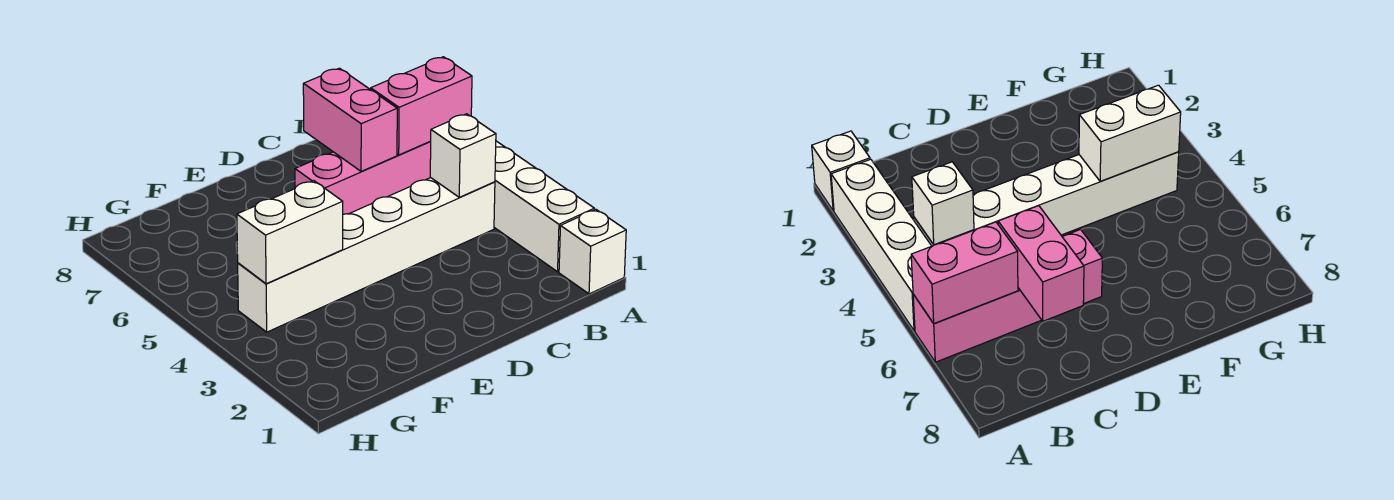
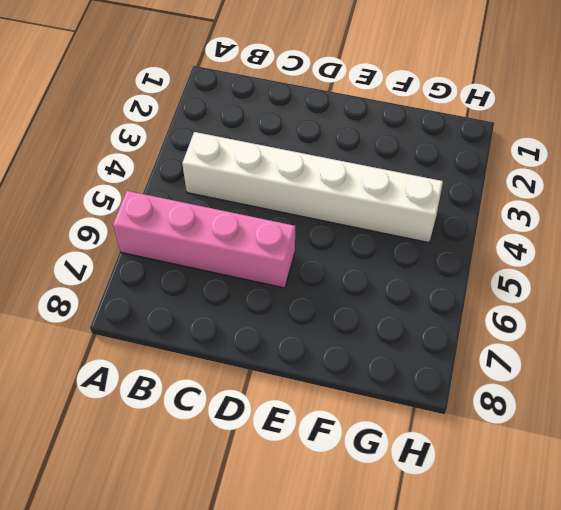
none -> white 1x1 brick [559,209,626,294]
none -> white 1x4 brick [494,141,594,272]

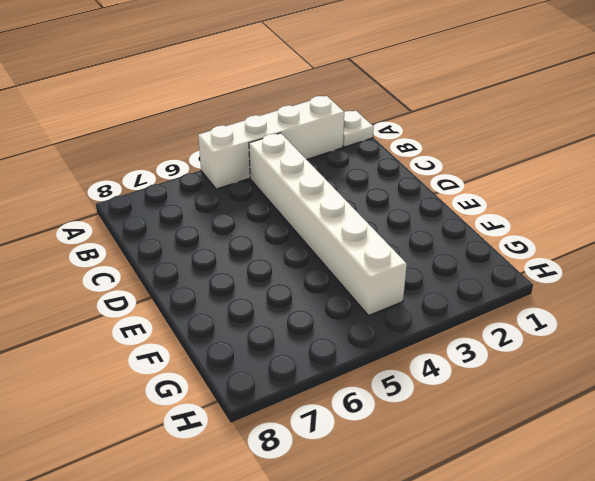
white 1x1 plate [343,111,374,147] -> white 1x1 brick [559,209,626,294]
none -> pink 1x4 brick [295,141,431,214]
none -> pink 1x2 brick [371,57,472,155]

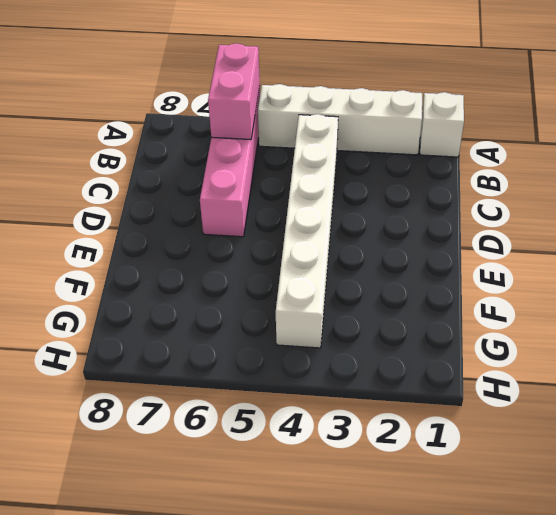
none -> white 1x1 brick [430,114,496,197]
none -> pink 1x2 brick [303,68,397,171]

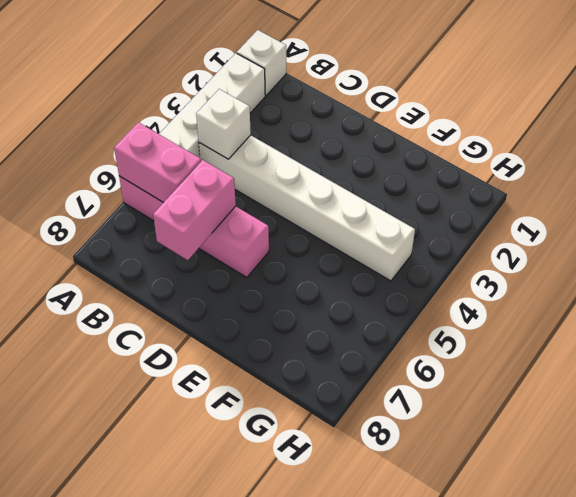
none -> white 1x2 brick [237,181,343,284]

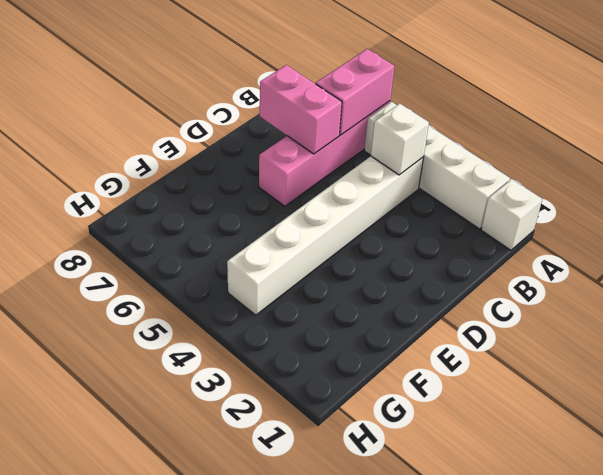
none -> white 1x2 brick [237,181,343,284]

